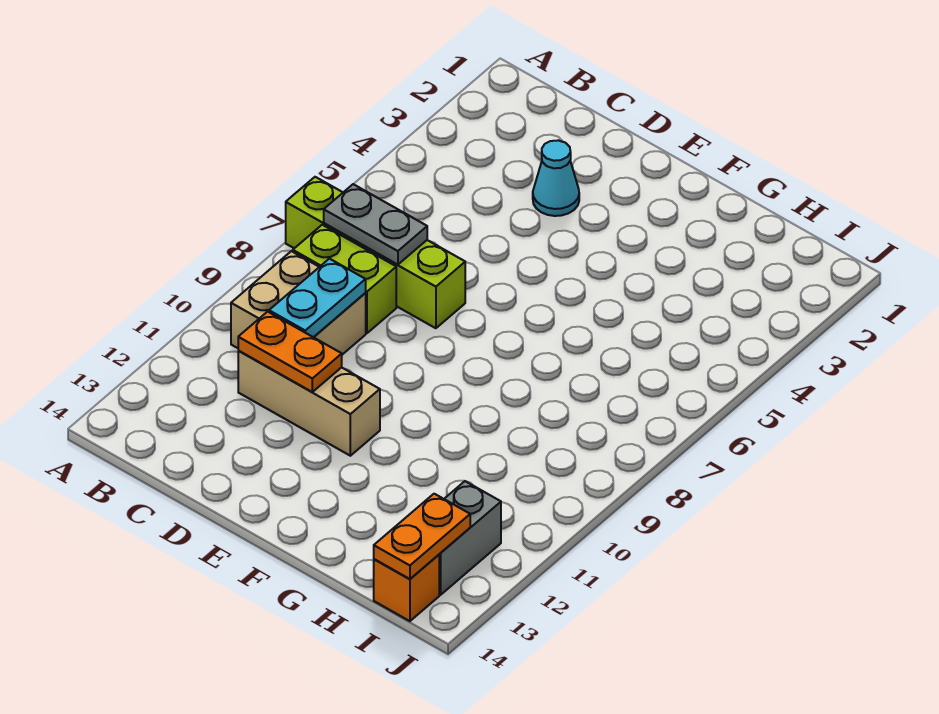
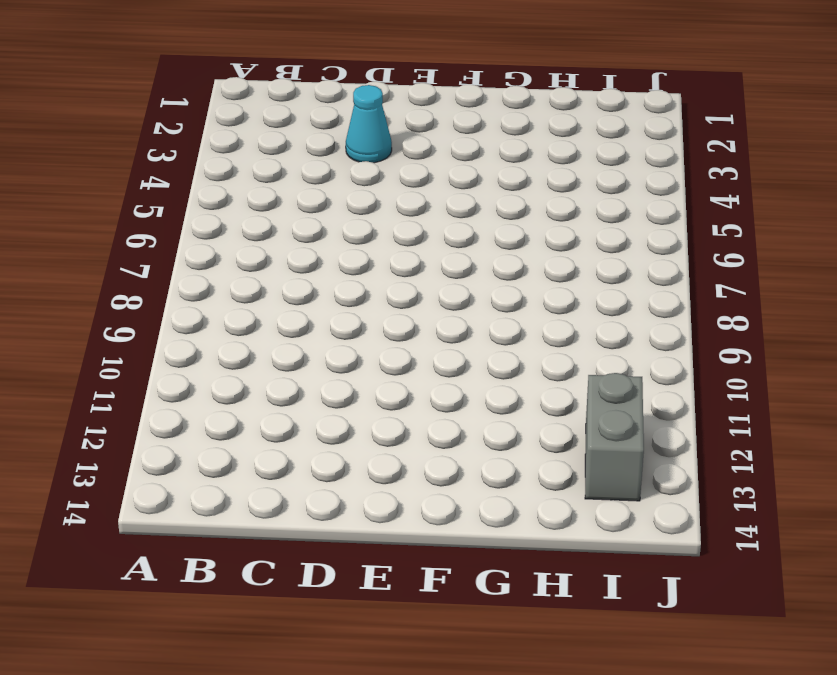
none -> lime 1x4 brick [286,177,465,328]
none -> lime 1x2 brick [292,225,396,333]

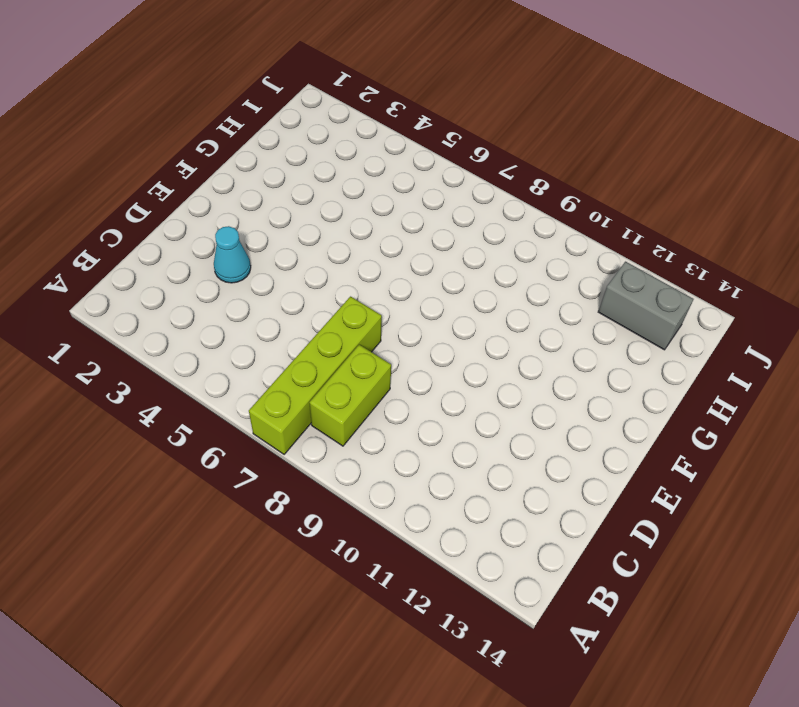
none -> tan 2x2 brick [231,251,366,355]
none -> tan 1x3 brick [238,350,380,456]

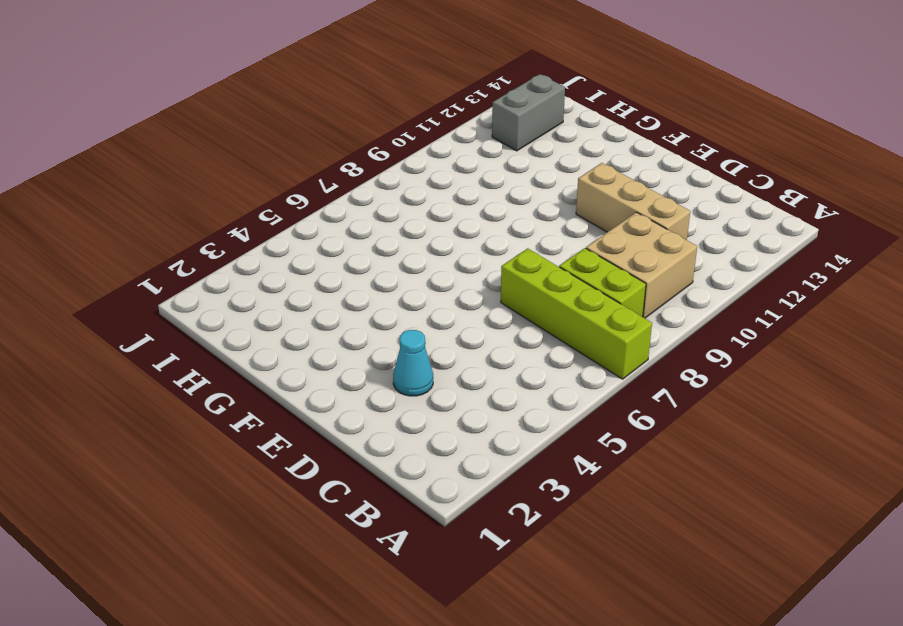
none -> orange 1x1 brick [374,555,439,621]
none -> grey 1x2 plate [324,184,427,265]

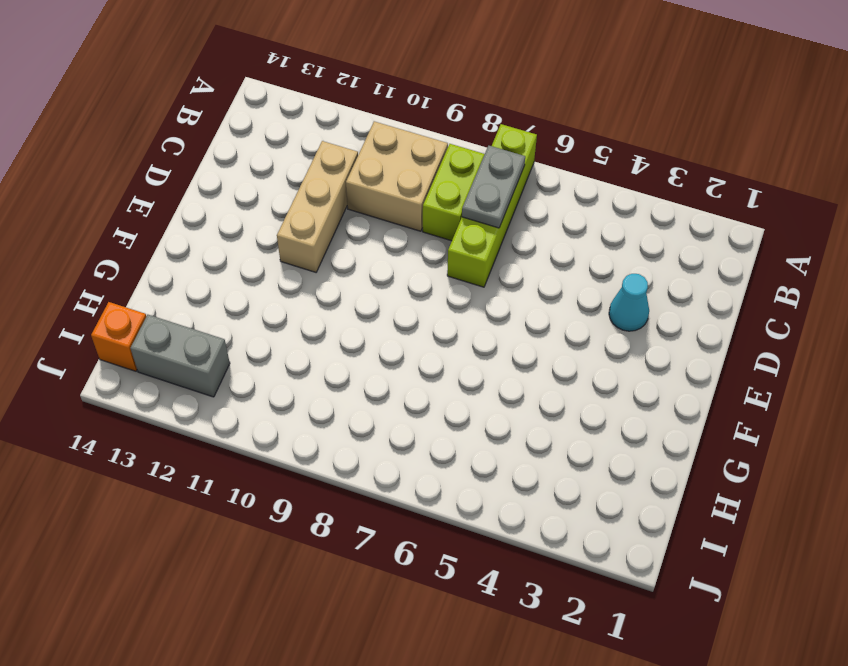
none -> cyan 1x2 plate [269,259,366,337]
none -> orange 1x2 plate [238,312,342,392]

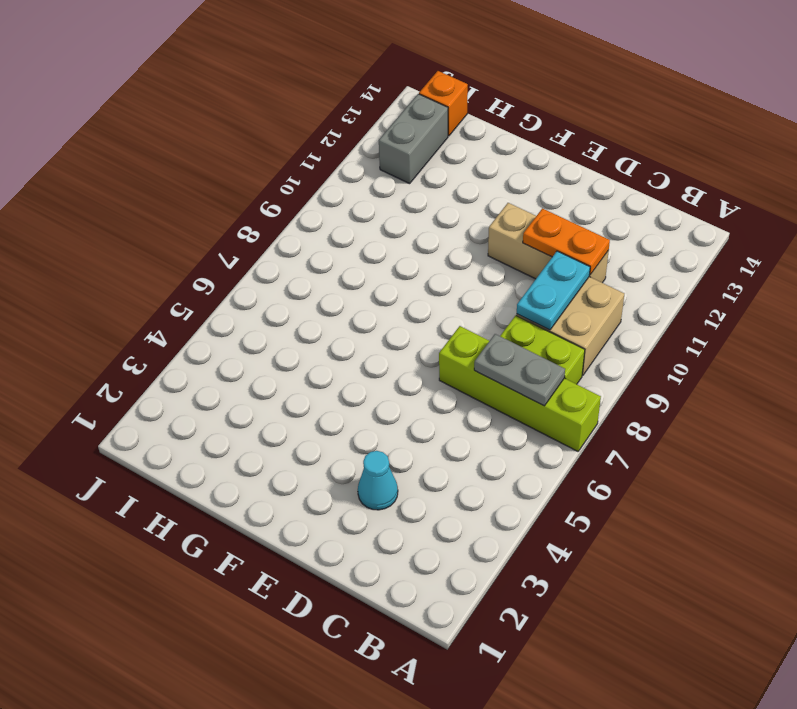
none -> orange 1x2 plate [374,494,470,579]

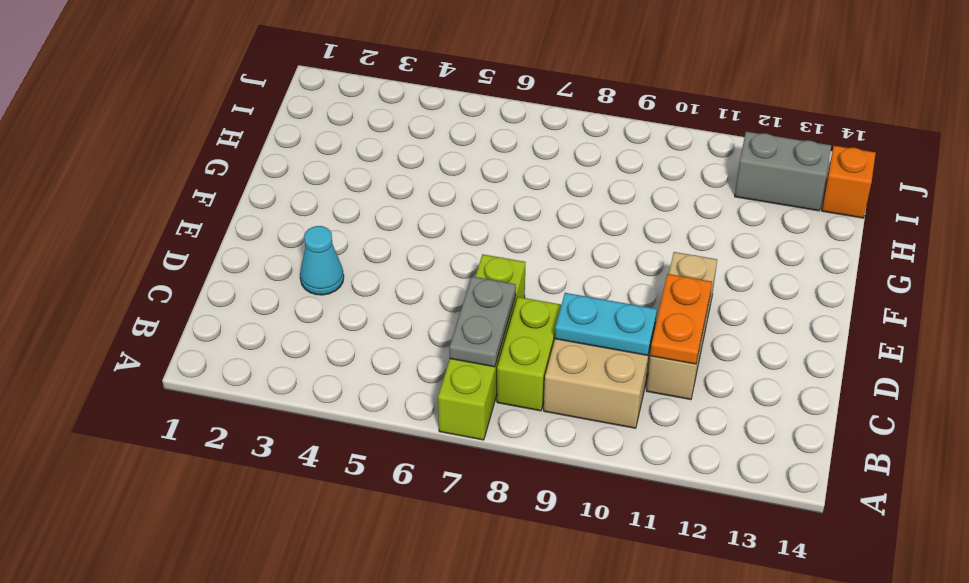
none -> orange 1x2 plate [374,494,470,579]

